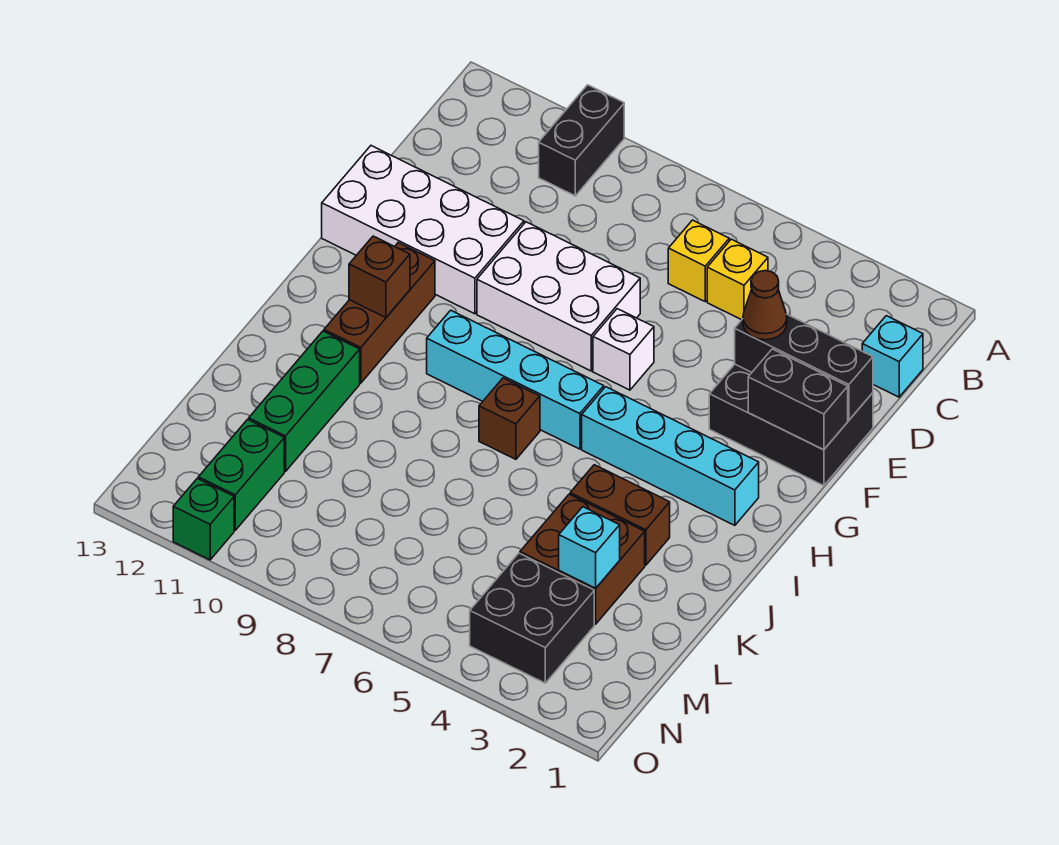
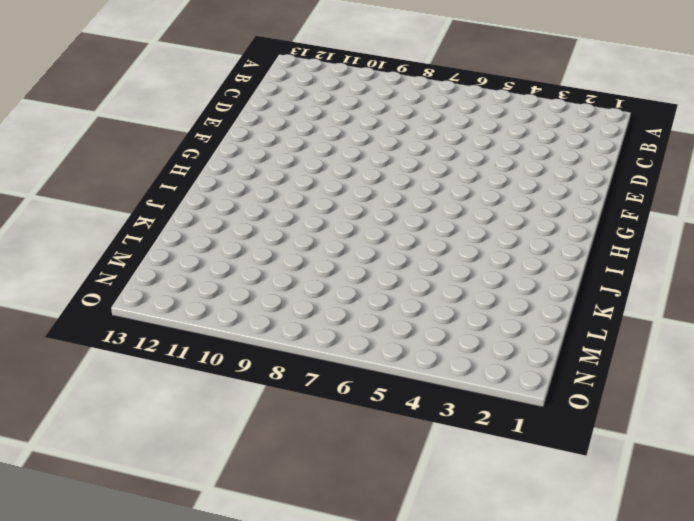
none -> black 1x2 brick [539,85,624,196]
none -> cyan 1x1 brick [862,316,923,397]
none -> yellow 1x1 brick [707,239,768,320]

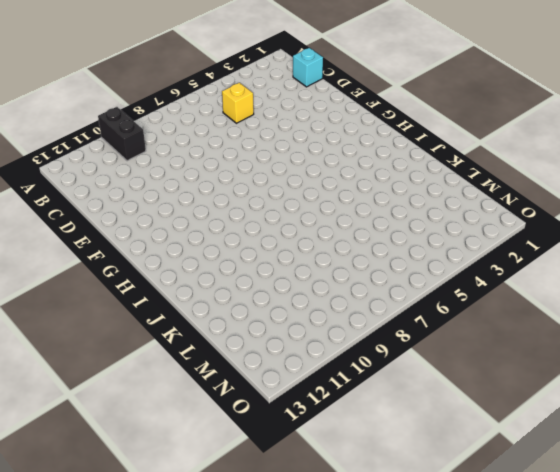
none -> yellow 1x1 brick [668,220,729,301]
none -> black 2x3 brick [709,364,873,486]
none -> white 2x3 brick [477,222,640,371]

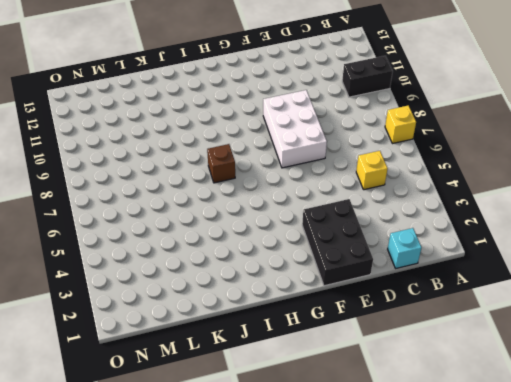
yellow 1x1 brick [385,105,416,144] -> yellow 1x1 brick moved to [668,220,729,301]
none -> white 2x4 brick [322,146,524,314]
none -> white 1x1 brick [593,309,654,390]
none -> brown 1x3 brick [324,243,435,383]

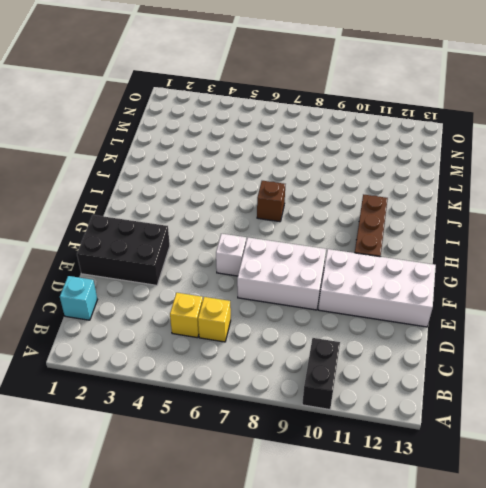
none -> cyan 1x4 brick [582,387,759,525]
none -> cyan 1x4 brick [427,310,604,449]
none -> brown 1x2 brick [570,465,670,565]

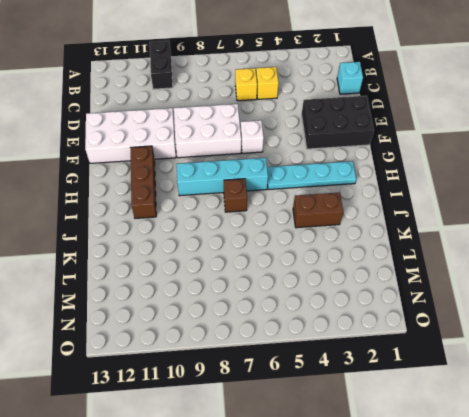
cyan 1x4 plate [267,161,356,190] -> cyan 1x4 brick [582,387,759,525]
none -> green 1x3 brick [249,331,360,472]
none -> brown 2x2 brick [520,494,645,624]
none -> black 2x2 brick [470,553,594,683]

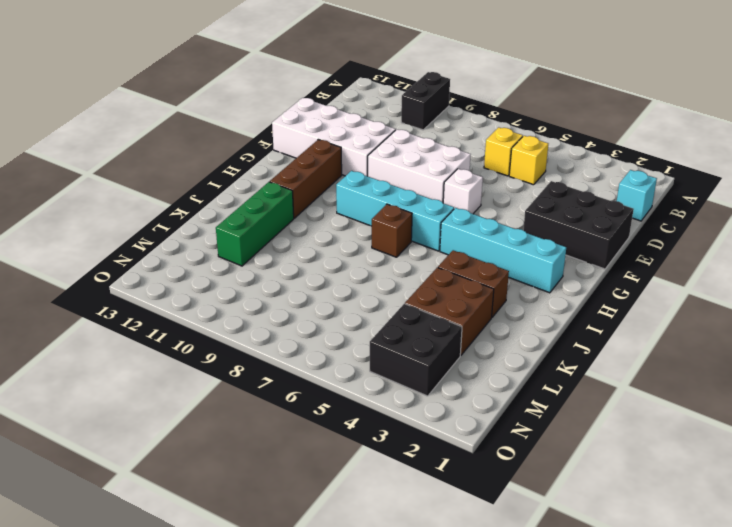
none -> green 1x2 brick [198,419,284,530]
none -> green 1x1 brick [173,478,234,560]
none -> black 1x3 brick [735,314,873,420]

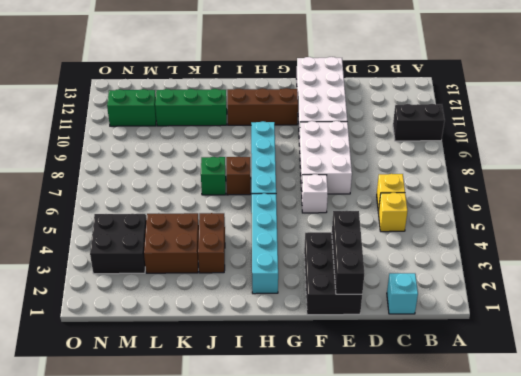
green 1x1 brick [201,157,226,195] -> green 1x1 brick moved to [173,478,234,560]
none -> black 1x2 brick [748,349,848,450]
none -> brown 1x1 brick [349,236,410,318]
none -> cyan 1x1 brick [559,507,620,588]

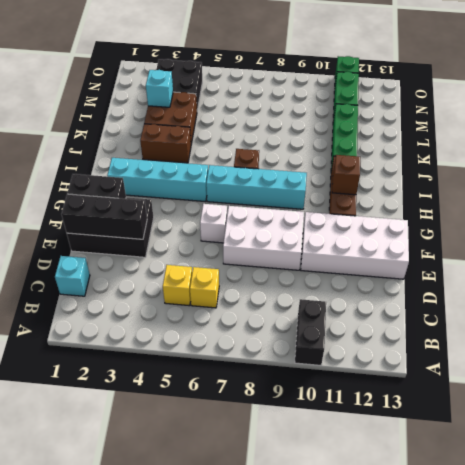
none -> brown 1x1 cone [743,271,787,340]

